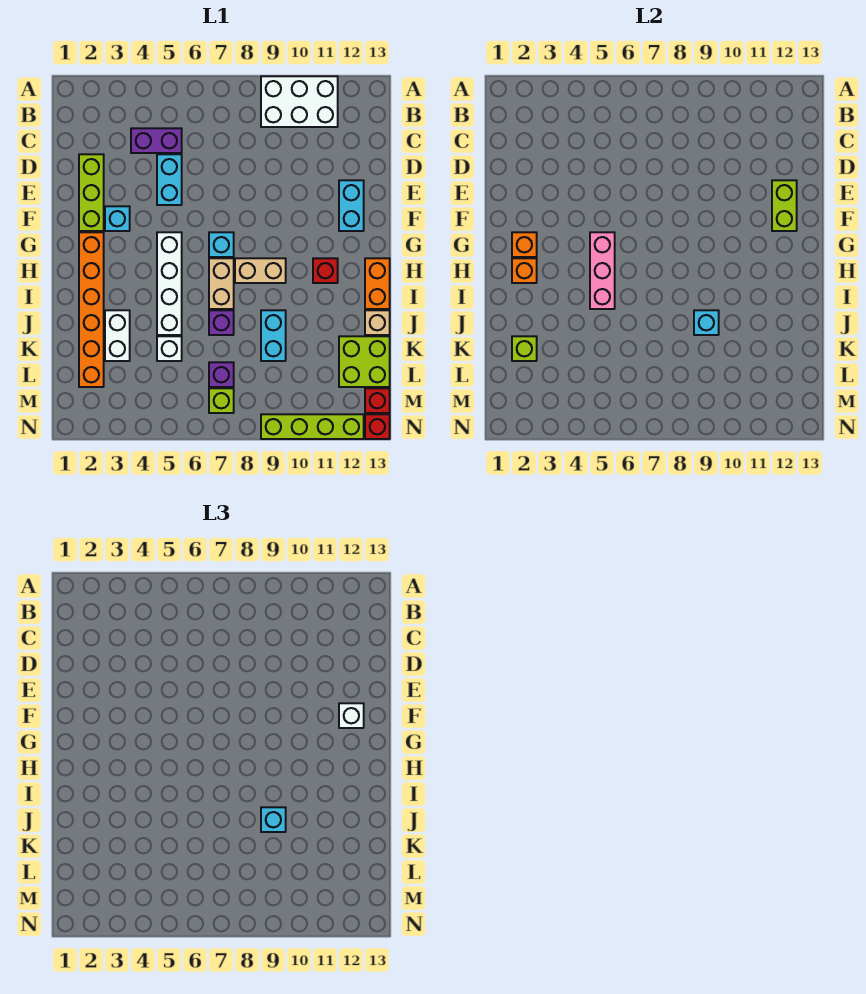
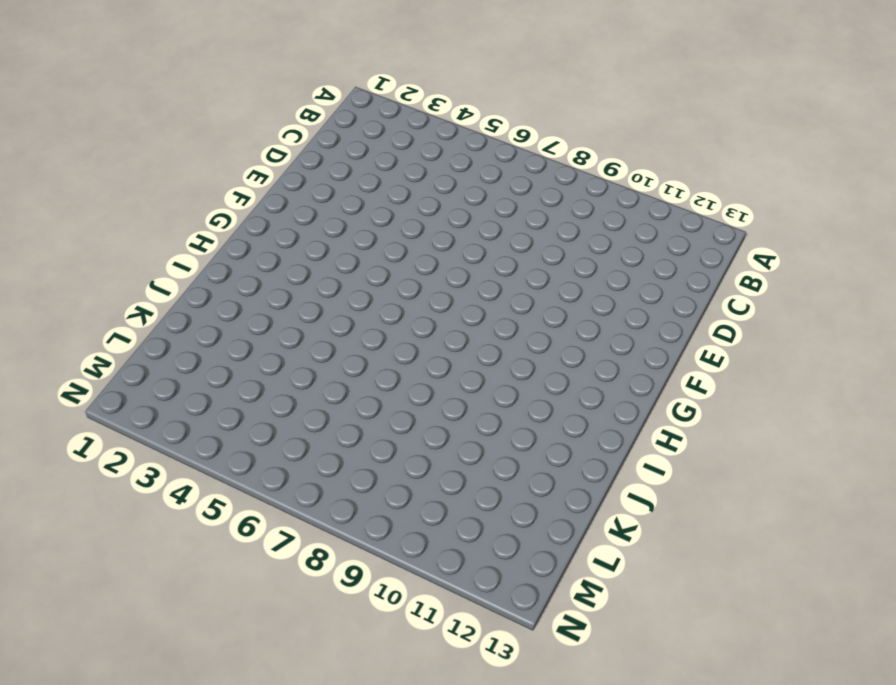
none -> white 2x3 brick [261,76,338,127]
none -> purple 1x2 brick [131,128,182,153]
none -> lime 1x3 brick [79,154,104,231]
none -> cyan 1x2 brick [157,154,182,205]

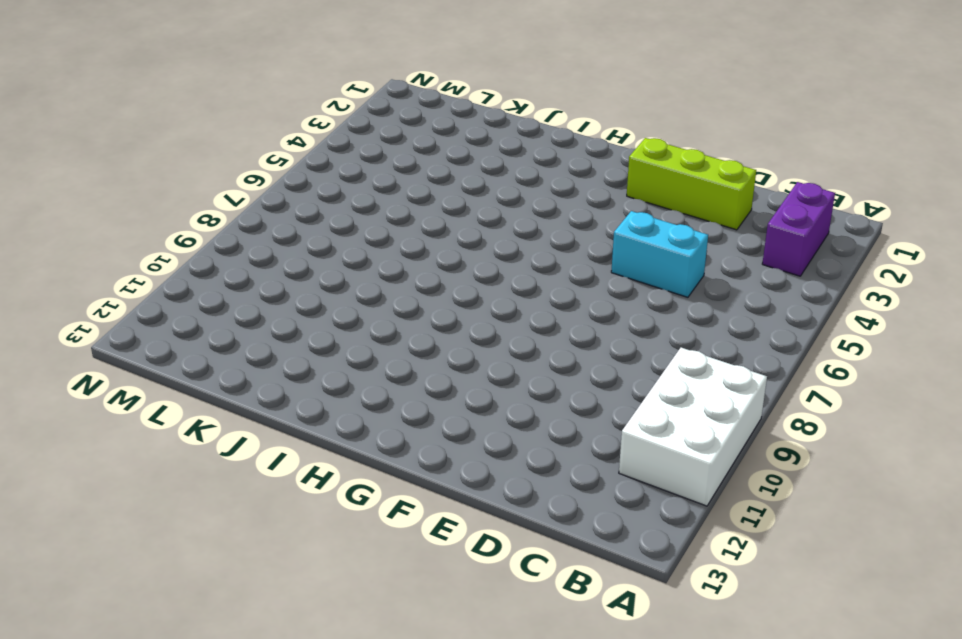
purple 1x2 brick [762,182,835,276] -> purple 1x2 brick moved to [131,128,182,153]
none -> cyan 1x2 brick [339,180,364,231]
none -> cyan 1x1 brick [105,206,130,231]
none -> orange 1x6 brick [79,232,104,387]
none -> white 1x4 brick [157,232,182,335]

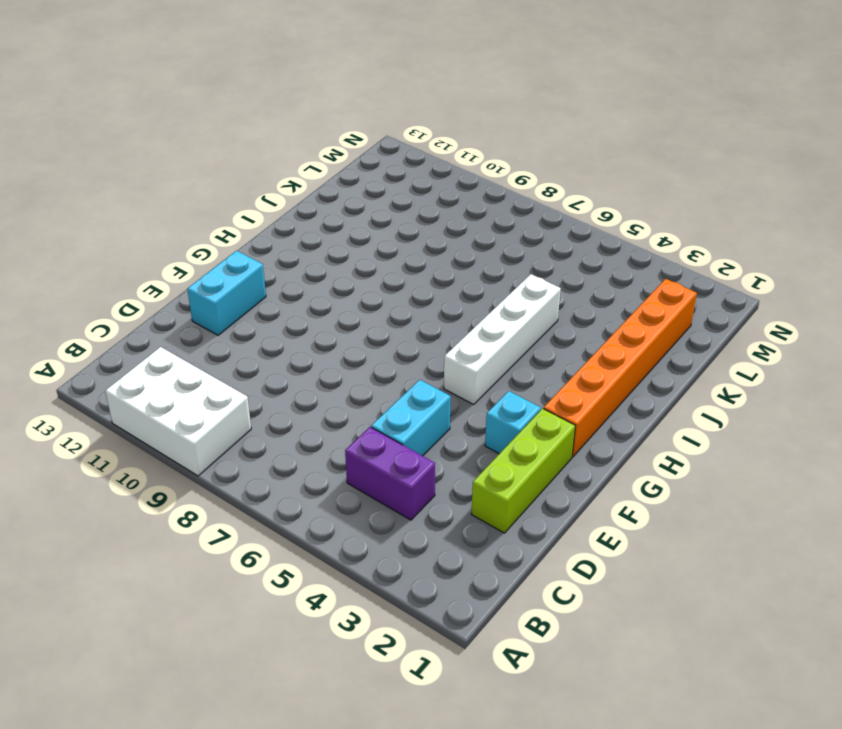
none -> cyan 1x1 brick [209,232,234,257]
none -> tan 1x2 brick [209,258,234,309]
none -> tan 1x2 brick [235,258,286,283]
none -> red 1x1 brick [313,258,338,283]

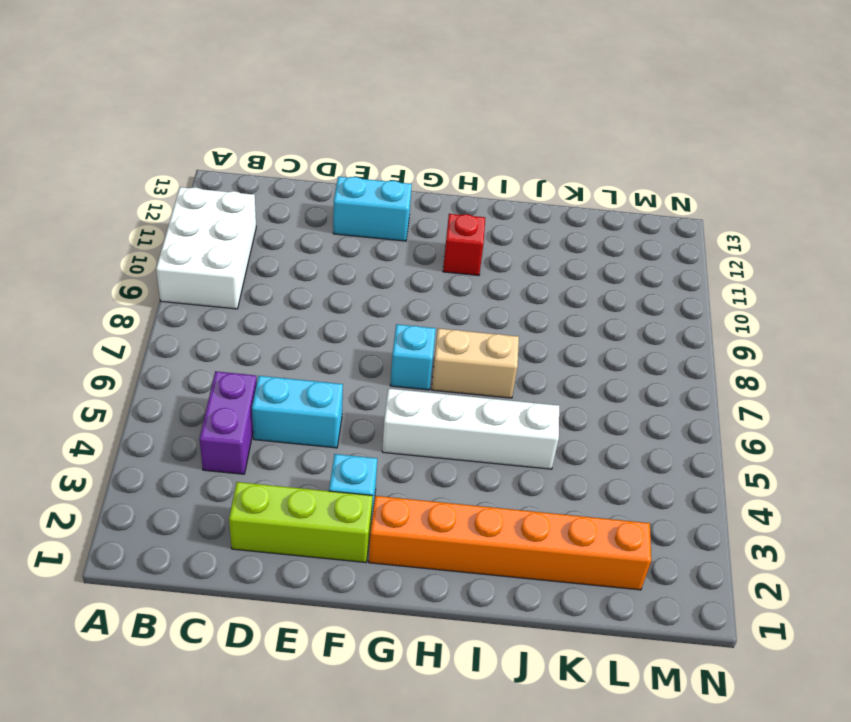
none -> tan 1x2 brick [235,258,286,283]
none -> orange 1x2 brick [365,258,390,309]
none -> white 1x2 brick [105,310,130,361]
none -> purple 1x1 brick [209,310,234,335]

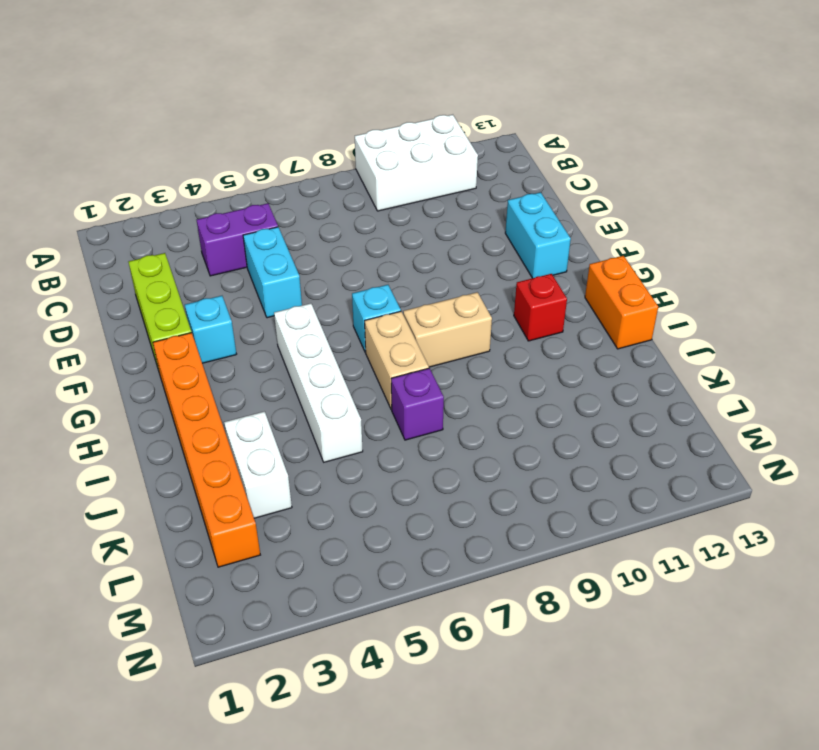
none -> cyan 1x2 brick [261,310,286,361]
none -> tan 1x1 brick [365,310,390,335]
none -> white 1x1 brick [157,336,182,361]
none -> lime 2x2 brick [339,336,390,387]

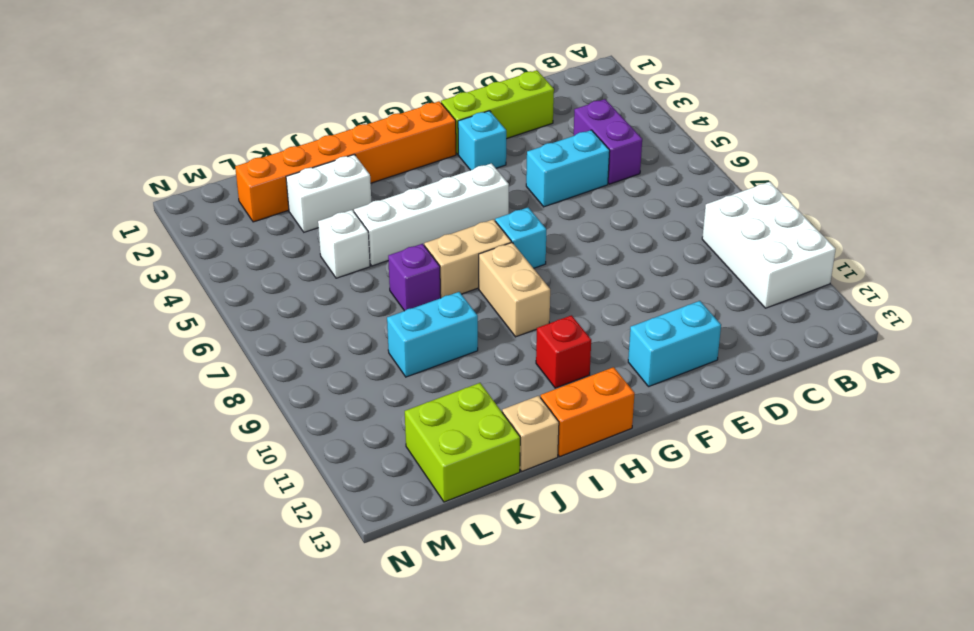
none -> purple 1x1 brick [209,362,234,387]
none -> lime 1x1 brick [209,388,234,413]
none -> red 1x1 brick [365,388,390,413]
none -> lime 1x4 brick [261,414,364,439]

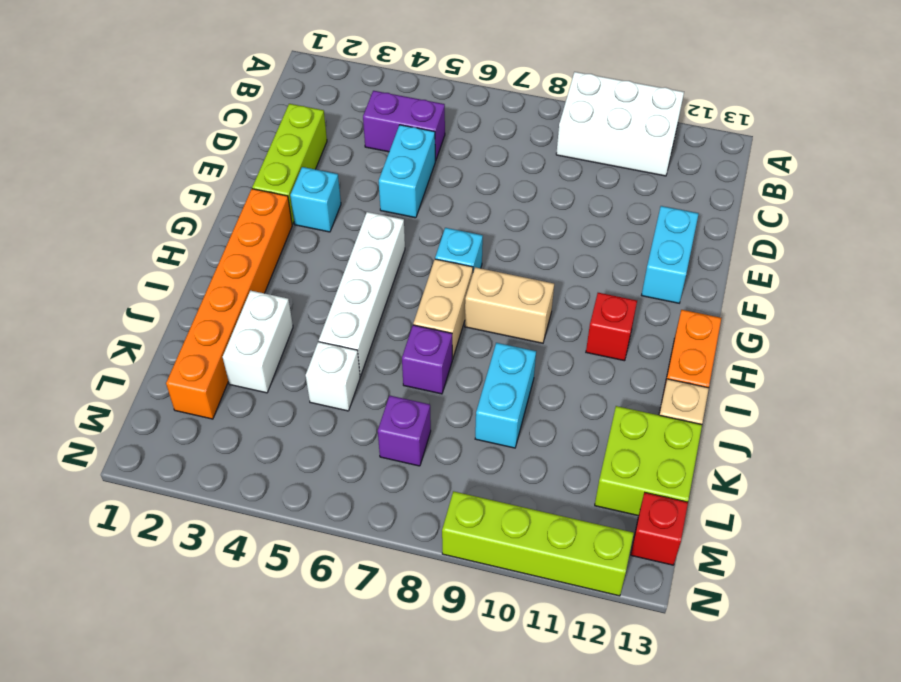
none -> lime 1x1 brick [209,388,234,413]
none -> red 1x1 brick [365,414,390,439]
none -> lime 1x2 brick [772,180,797,231]
none -> orange 1x1 brick [512,232,537,257]

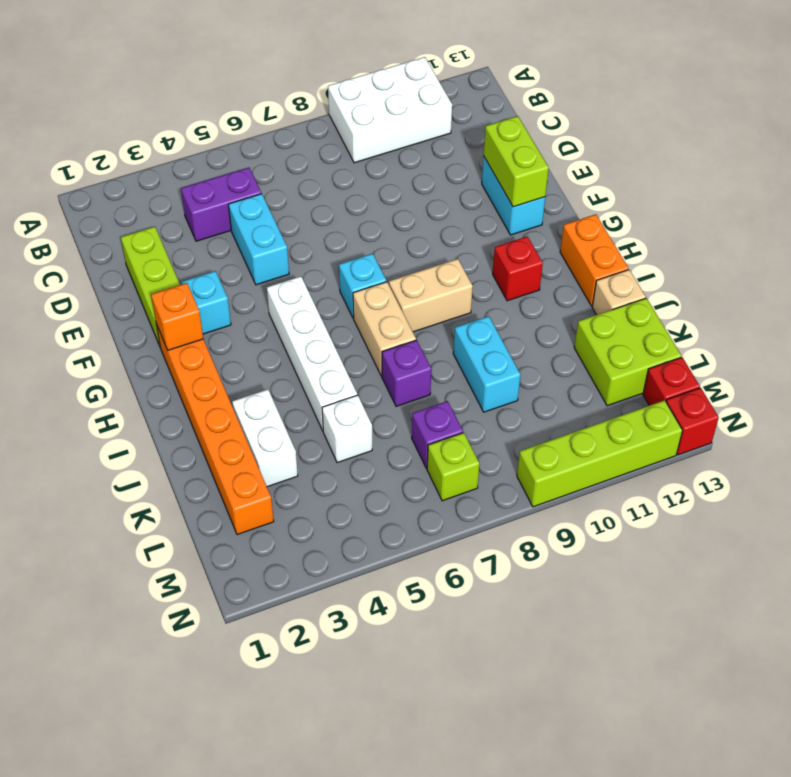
none -> pink 1x3 brick [590,232,615,309]
none -> orange 1x1 brick [512,258,537,283]
none -> cyan 1x1 brick [694,310,719,335]
none -> lime 1x1 brick [512,336,537,361]

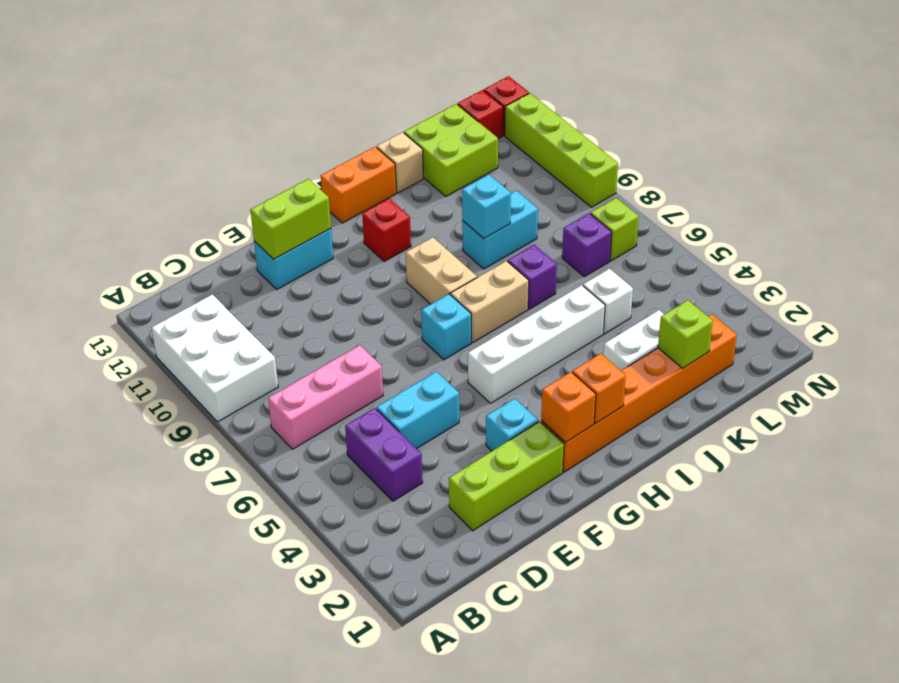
pink 1x3 brick [268,345,383,449] -> pink 1x3 brick moved to [590,232,615,309]
none -> white 1x1 brick [339,703,364,728]
none -> cyan 1x1 brick [261,807,286,832]

